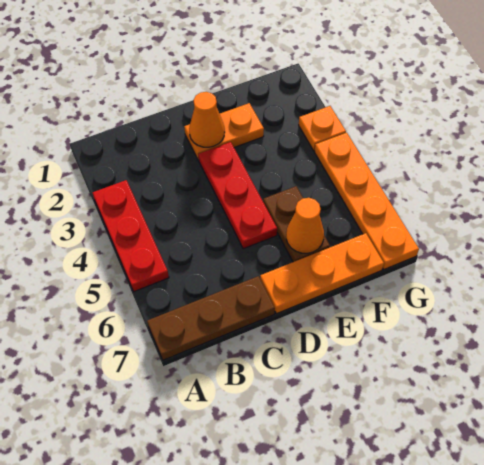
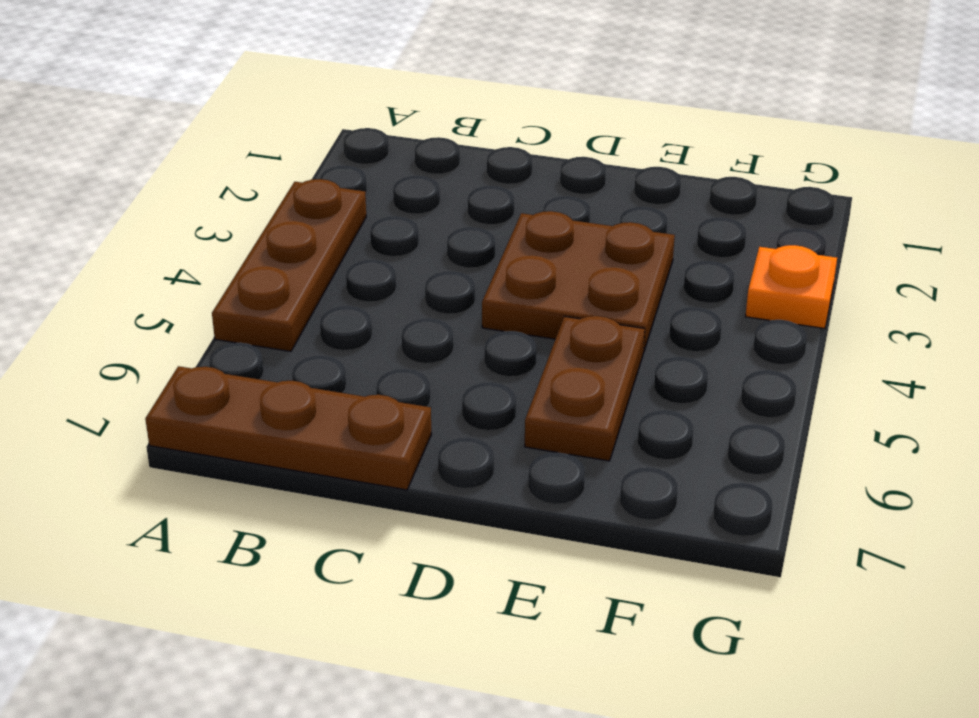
brown 1x3 plate [212,179,366,351] -> red 1x3 plate [93,180,169,291]
brown 2x2 plate [482,211,675,353] -> red 1x3 plate [198,142,277,249]
none -> orange 1x2 plate [184,103,264,160]
none -> orange 1x3 plate [260,233,384,314]

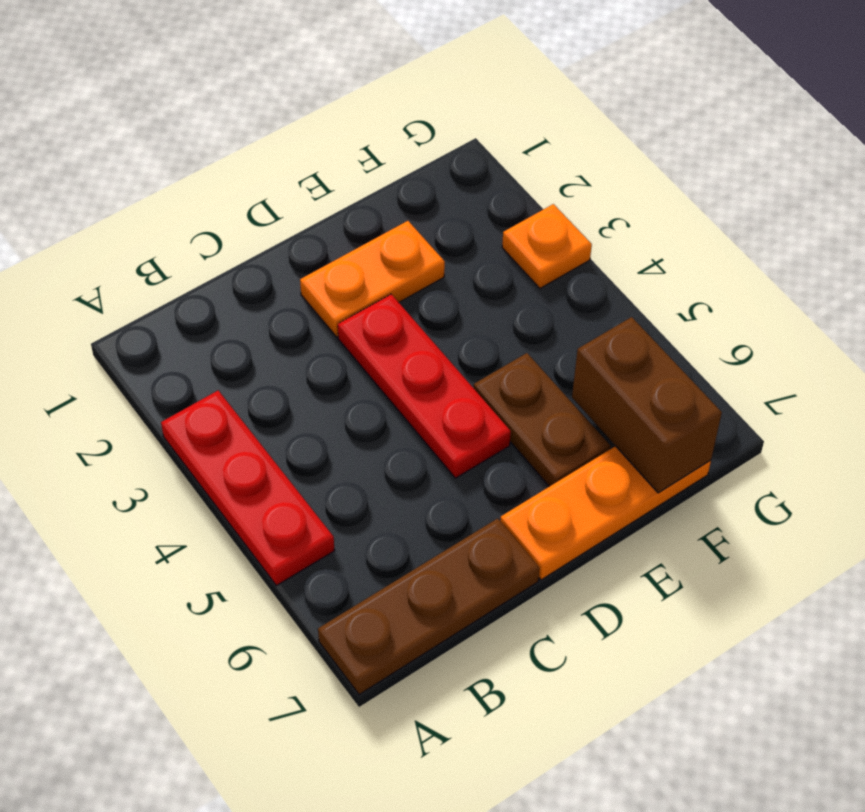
brown 1x2 brick [572,317,722,493] -> none
none -> orange 1x4 plate [315,133,419,269]
none -> orange 1x1 cone [189,92,225,147]

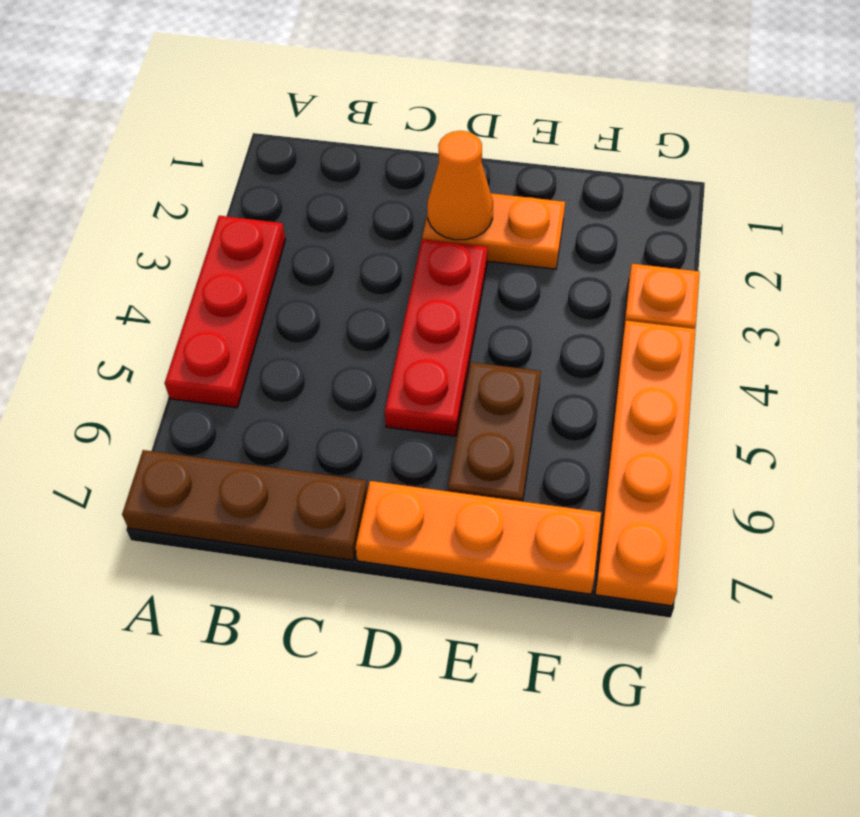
none -> orange 1x1 cone [286,198,324,253]

